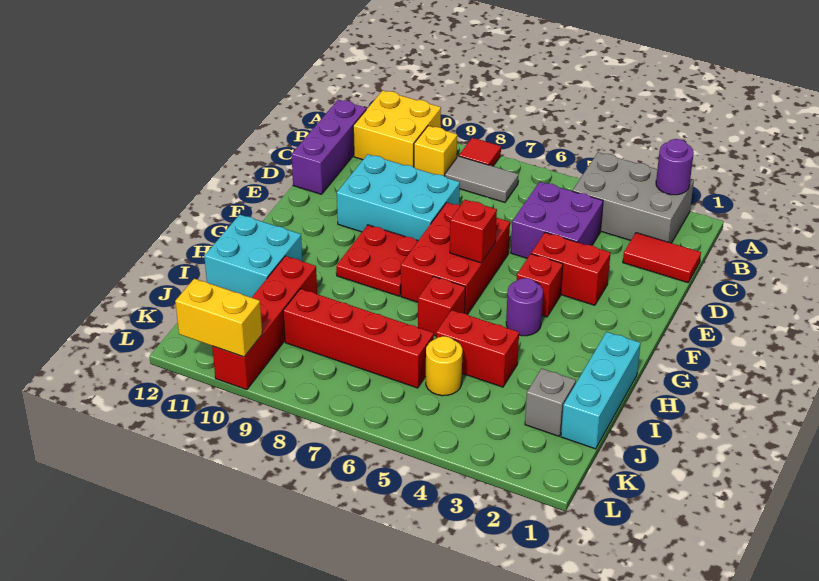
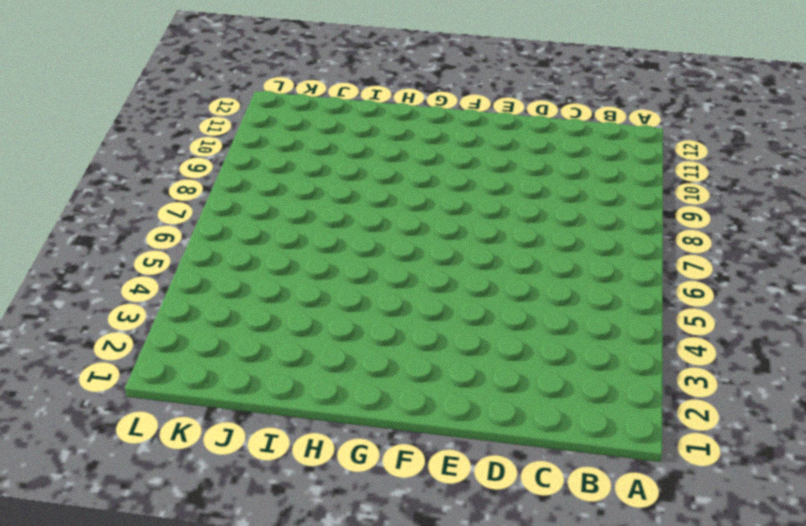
none -> grey 2x3 brick [573,152,694,243]
none -> red 1x1 tile [459,138,501,166]
none -> yellow 2x2 brick [353,90,441,167]

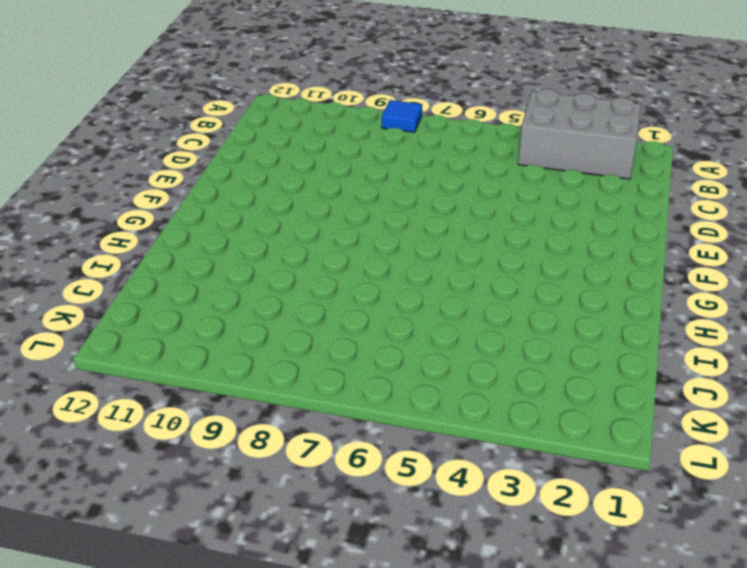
blue 1x1 tile [382,100,422,132] -> red 1x1 tile [459,138,501,166]
none -> yellow 2x2 brick [353,90,441,167]
none -> grey 1x2 tile [445,156,519,202]
none -> yellow 1x1 brick [414,126,457,176]

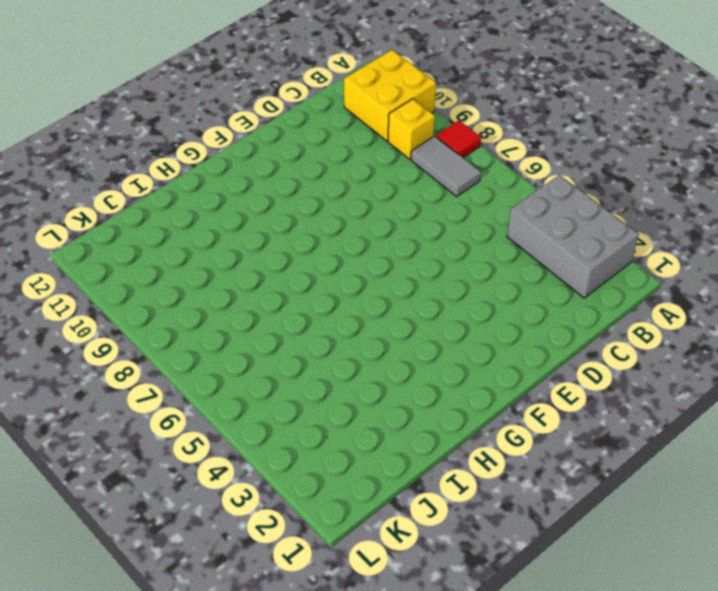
none -> purple 1x3 brick [291,100,366,194]
none -> red 1x2 tile [623,233,701,283]
none -> purple 2x2 brick [511,182,603,258]

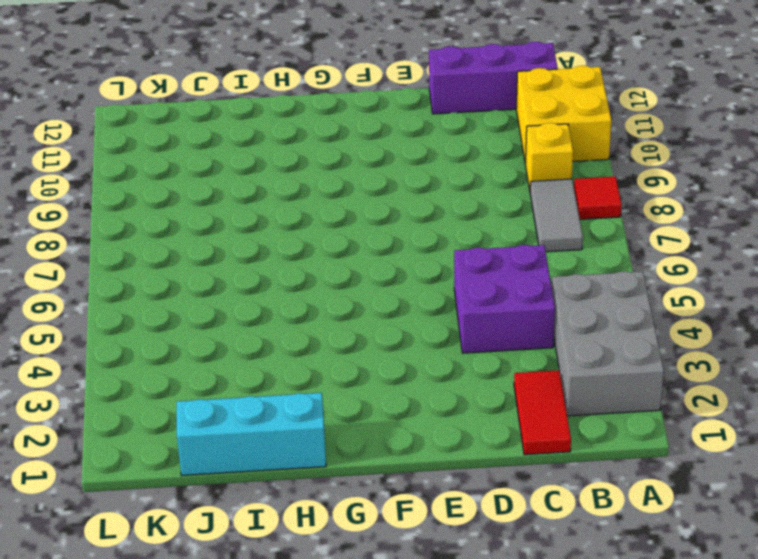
none -> cyan 2x3 brick [337,154,460,241]
none -> red 1x2 brick [531,233,611,305]
none -> red 2x3 brick [401,203,510,315]

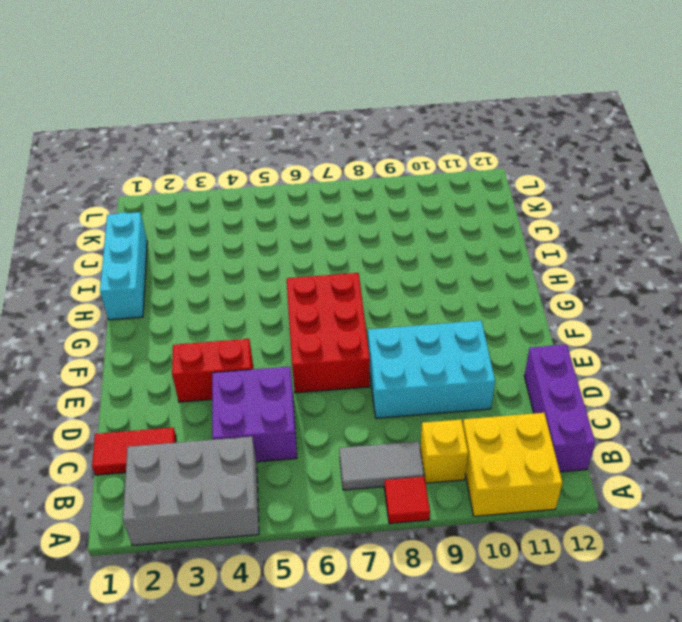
none -> red 1x1 brick [517,254,563,317]
none -> red 2x2 plate [336,225,418,296]
none -> purple 1x1 round brick [506,278,543,336]

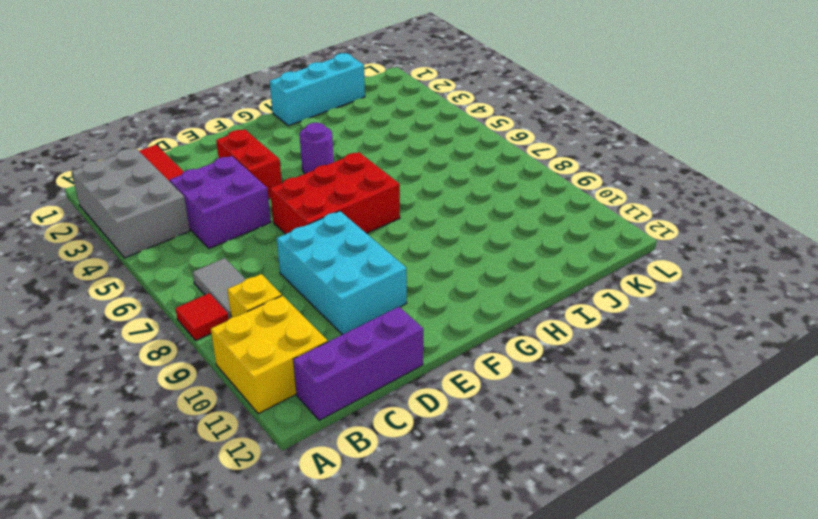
none -> red 1x1 brick [517,254,563,317]
none -> red 2x2 plate [336,225,418,296]
none -> red 1x1 brick [418,276,465,336]

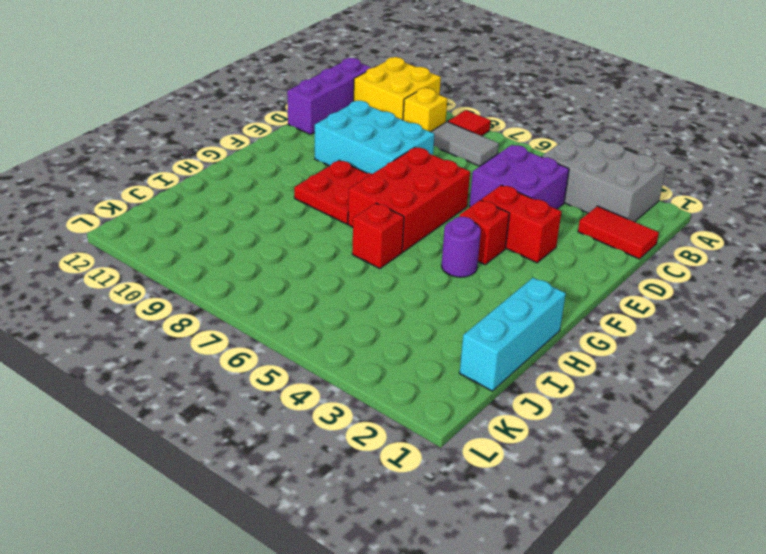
none -> cyan 2x2 brick [204,215,302,298]
none -> red 1x2 brick [436,310,519,387]
none -> red 1x4 brick [212,256,317,390]

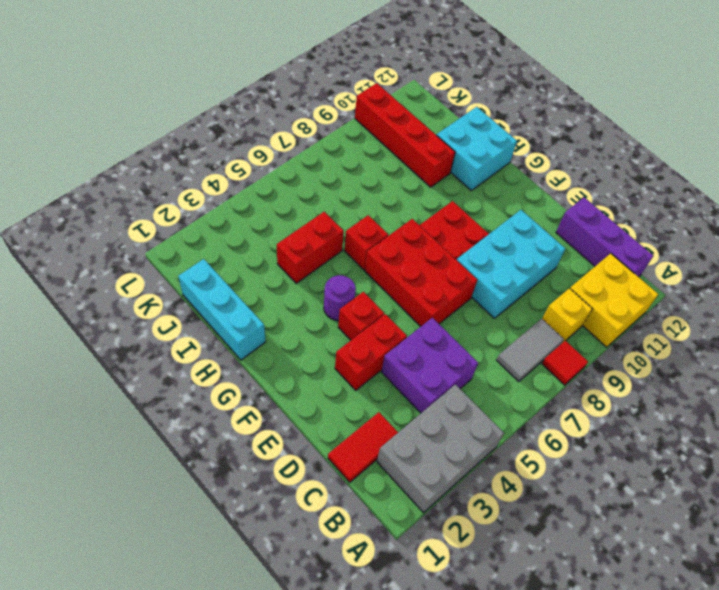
none -> grey 1x1 brick [525,368,576,436]
none -> yellow 1x1 round brick [426,336,462,396]
none -> red 1x4 brick [283,289,434,388]

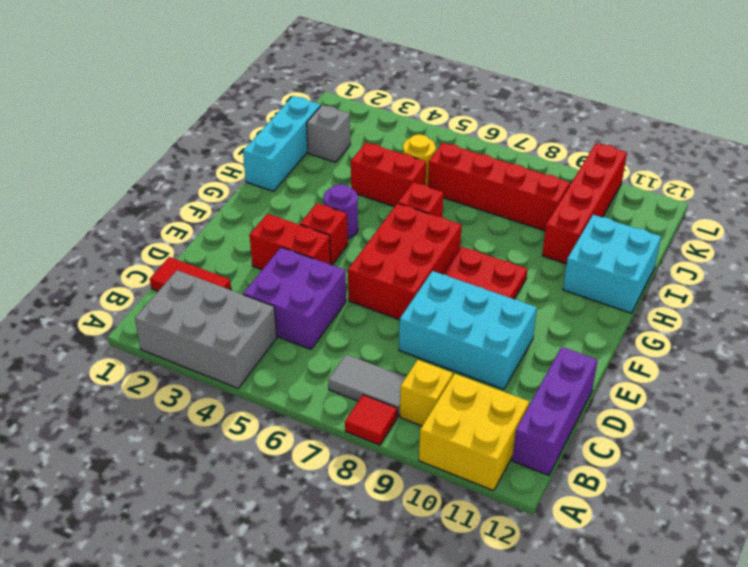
none -> purple 1x1 round brick [656,139,694,195]
none -> red 1x1 brick [450,200,497,263]
none -> yellow 1x2 brick [175,279,262,357]

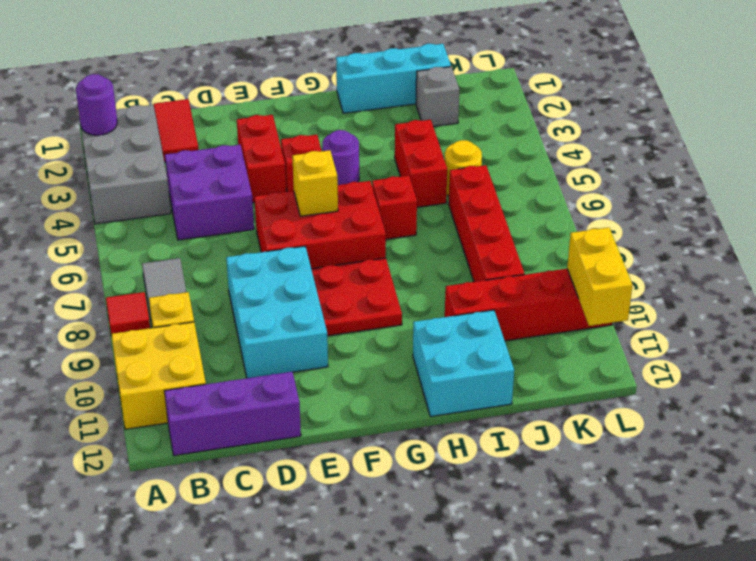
yellow 1x1 brick [292,150,338,216] -> red 1x1 brick [450,200,497,263]

